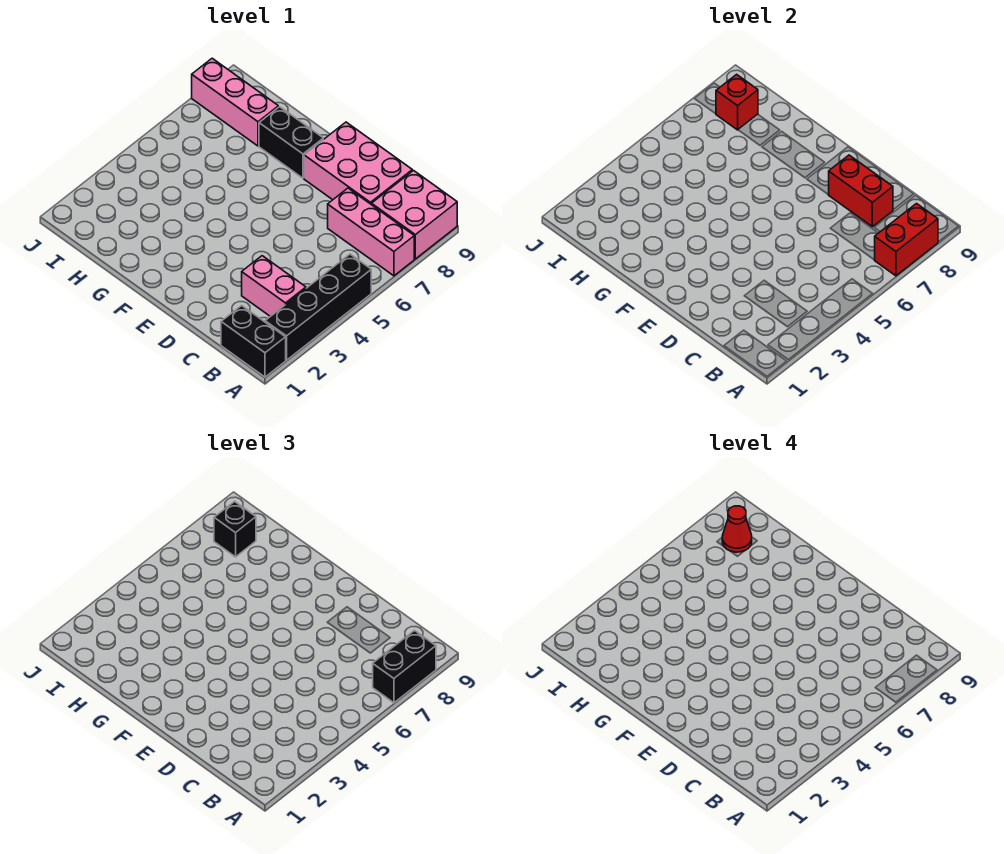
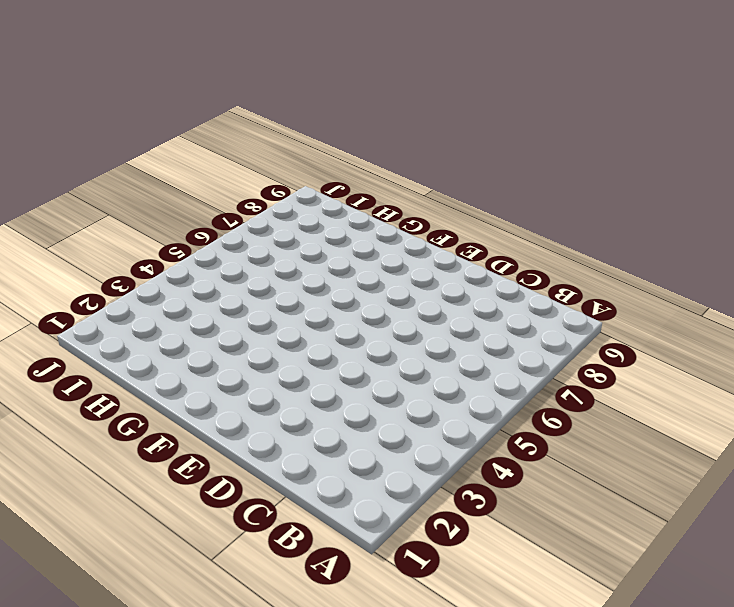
none -> black 1x2 brick [221,306,286,377]
none -> black 1x4 brick [265,254,371,360]
none -> pink 1x3 brick [328,188,414,276]

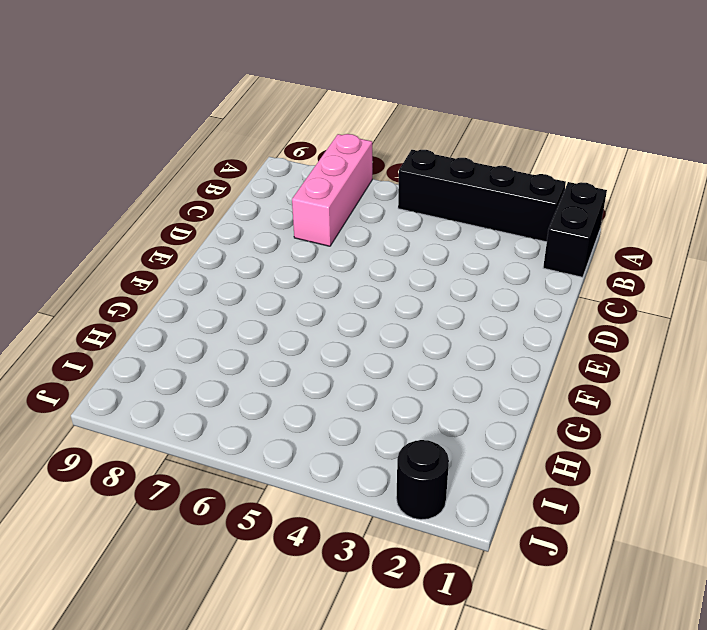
black 1x1 round brick [396,440,449,520] -> none
none -> pink 2x2 brick [372,171,457,259]
none -> pink 1x2 brick [242,256,306,316]
none -> pink 2x3 brick [304,122,412,205]

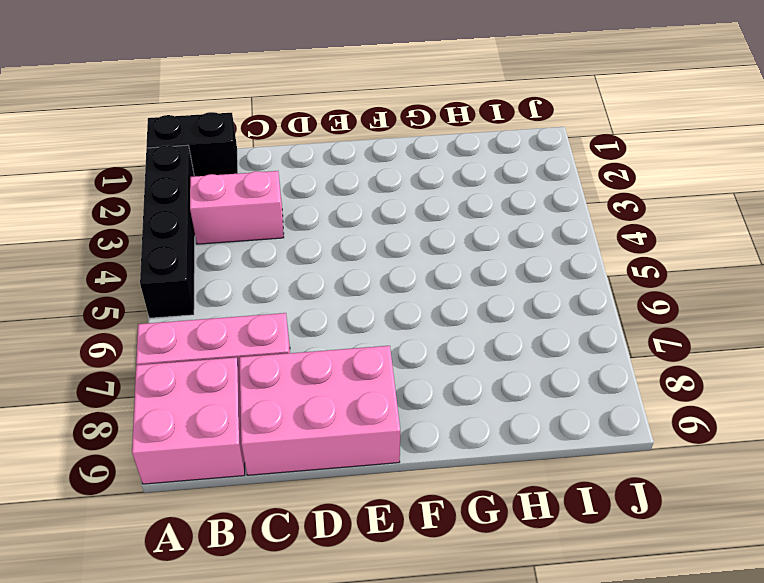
none -> black 1x2 brick [259,107,323,178]
none -> pink 1x3 brick [192,58,278,146]
none -> red 1x2 brick [875,204,938,276]

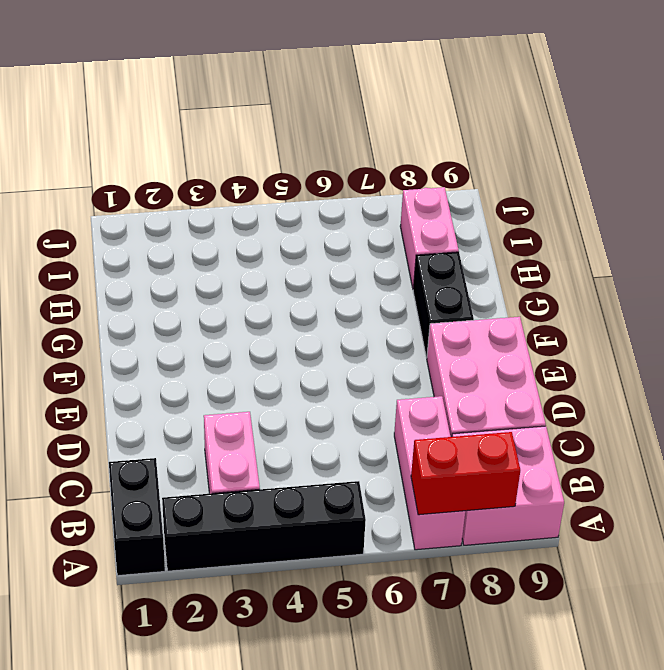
pink 1x2 brick [400,187,459,288] -> pink 1x3 brick [192,58,278,146]
none -> red 1x2 brick [829,155,893,227]
none -> red 1x1 brick [716,74,758,130]
none -> black 1x2 brick [373,631,436,703]

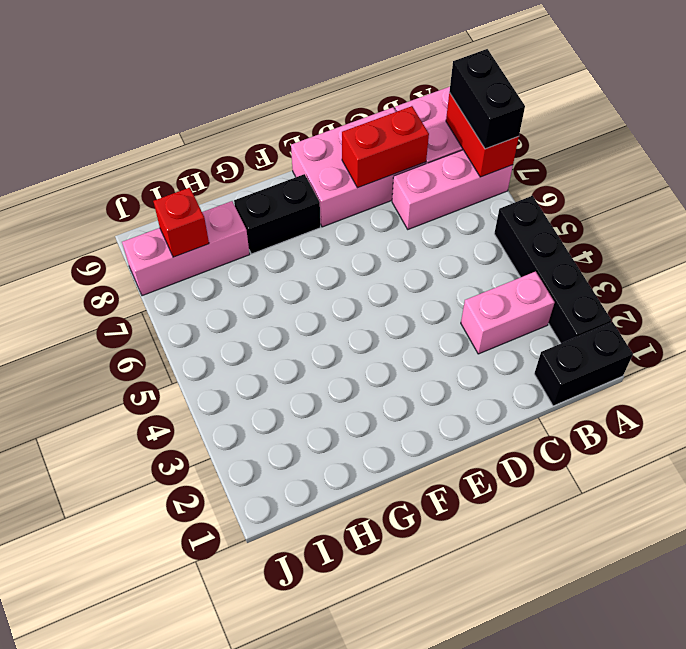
none -> black 1x1 brick [214,501,256,557]
none -> red 1x1 cone [722,506,752,552]

